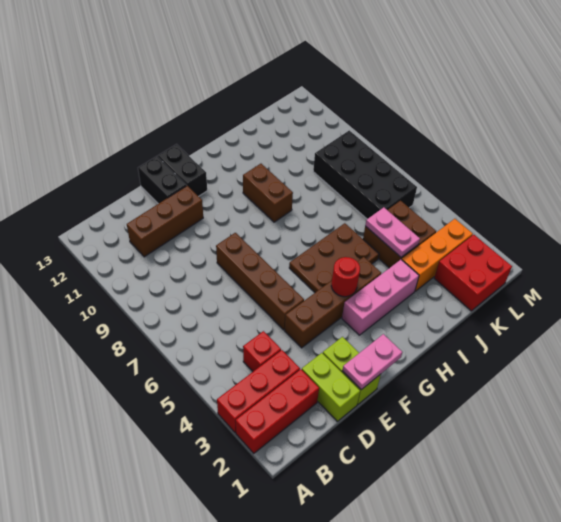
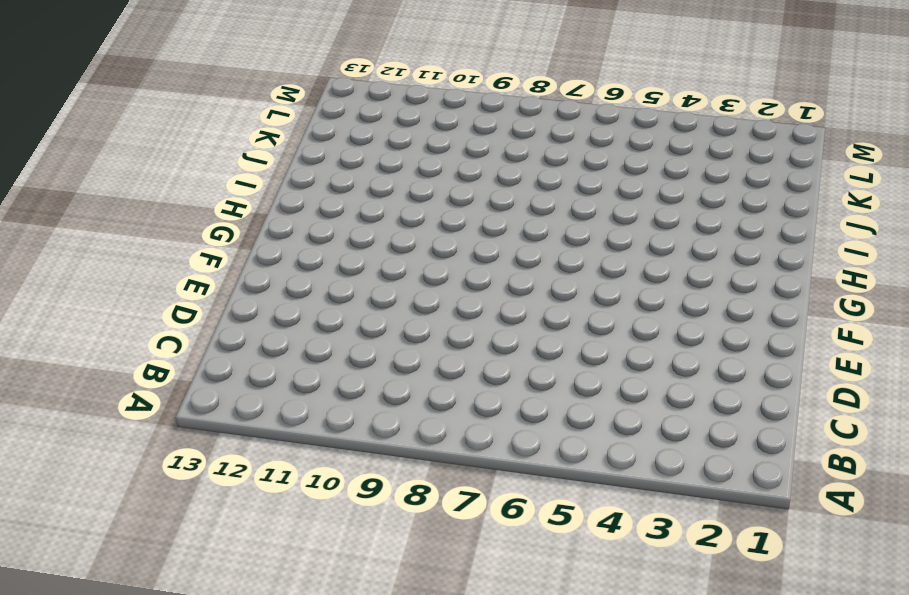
none -> red 1x3 brick [236,369,319,453]
none -> red 1x3 brick [217,350,300,433]
none -> red 1x1 brick [243,331,281,372]

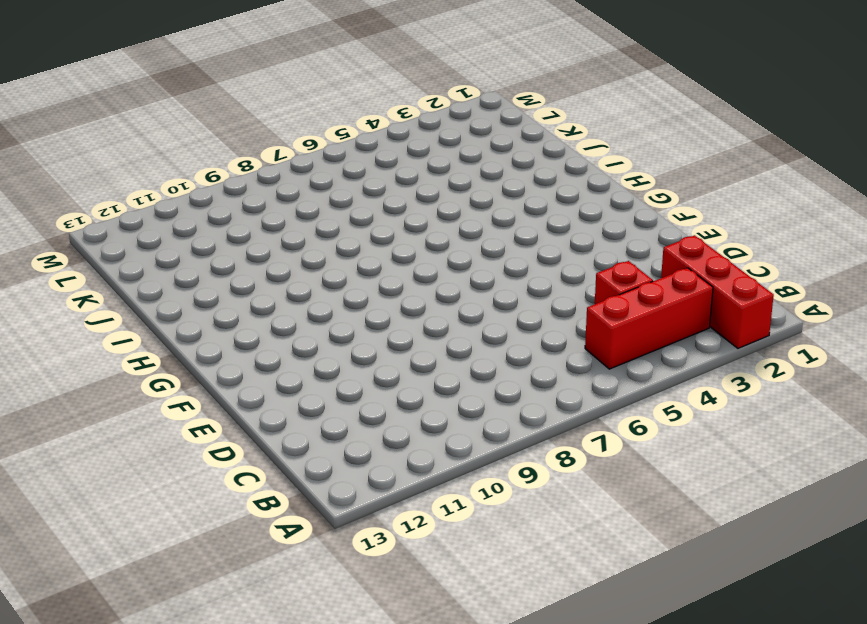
red 1x3 brick [585,268,713,369] -> red 1x3 brick turned to [217,350,300,433]
none -> brown 1x3 brick [127,186,203,257]
none -> lime 1x2 brick [302,353,360,421]
none -> lime 1x2 brick [323,337,381,404]

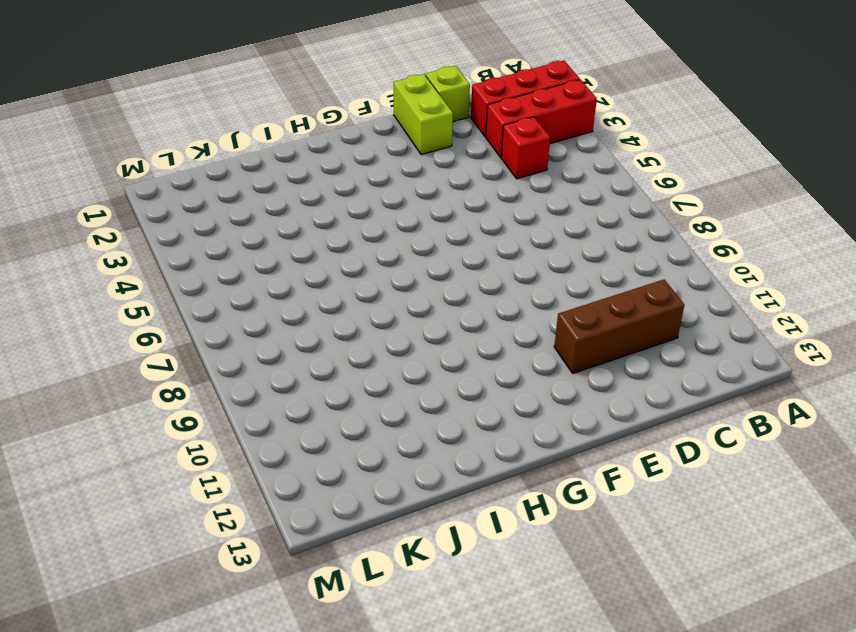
lime 1x1 brick [426,66,470,121] -> lime 1x2 brick [302,353,360,421]
none -> brown 1x4 brick [285,257,381,348]
none -> brown 1x4 brick [216,233,304,330]
none -> black 1x2 brick [138,156,187,204]

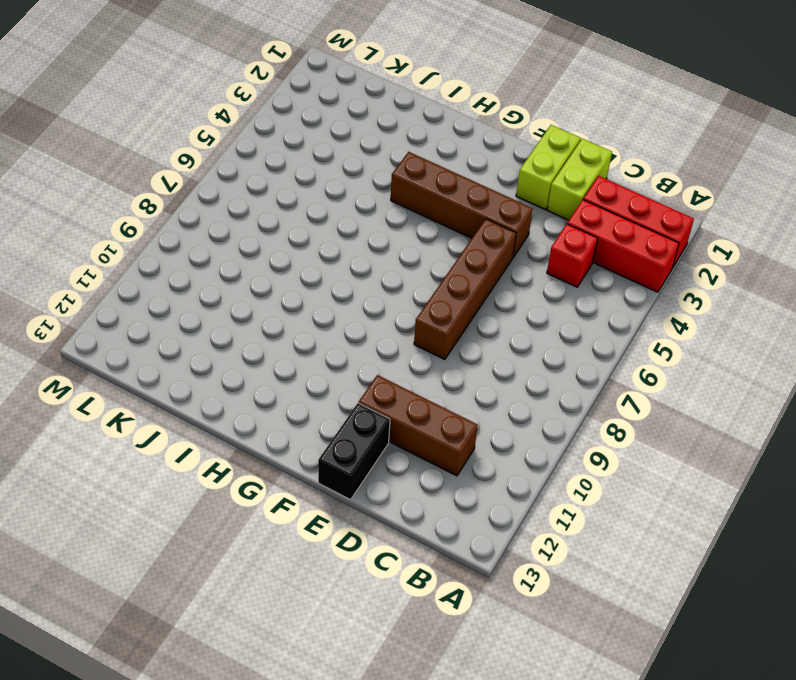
none -> black 1x2 brick [158,144,207,197]
none -> pink 1x3 brick [342,260,419,335]
none -> brown 2x3 plate [289,223,379,292]

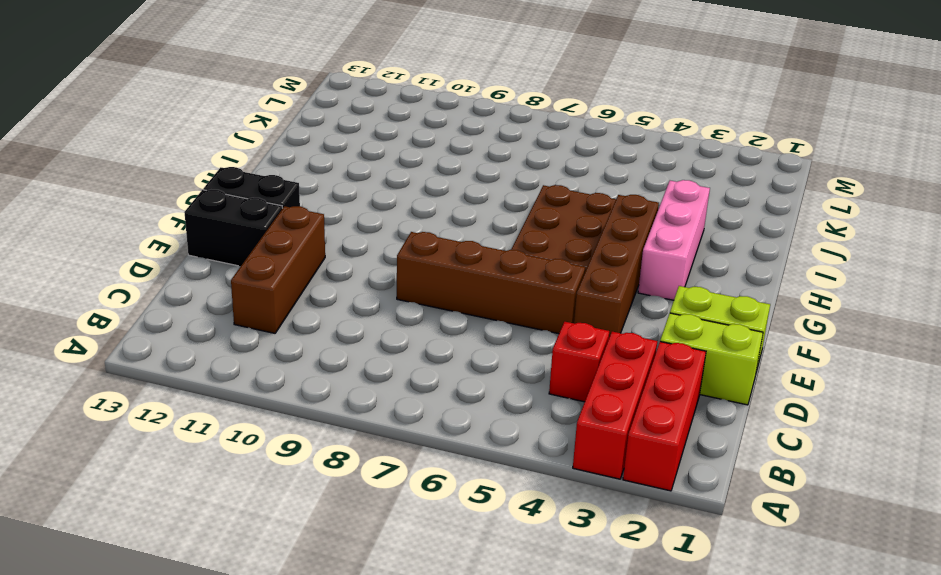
none -> brown 1x2 brick [243,164,293,222]
none -> orange 1x3 brick [402,219,473,291]
none -> brown 2x2 brick [363,201,436,268]

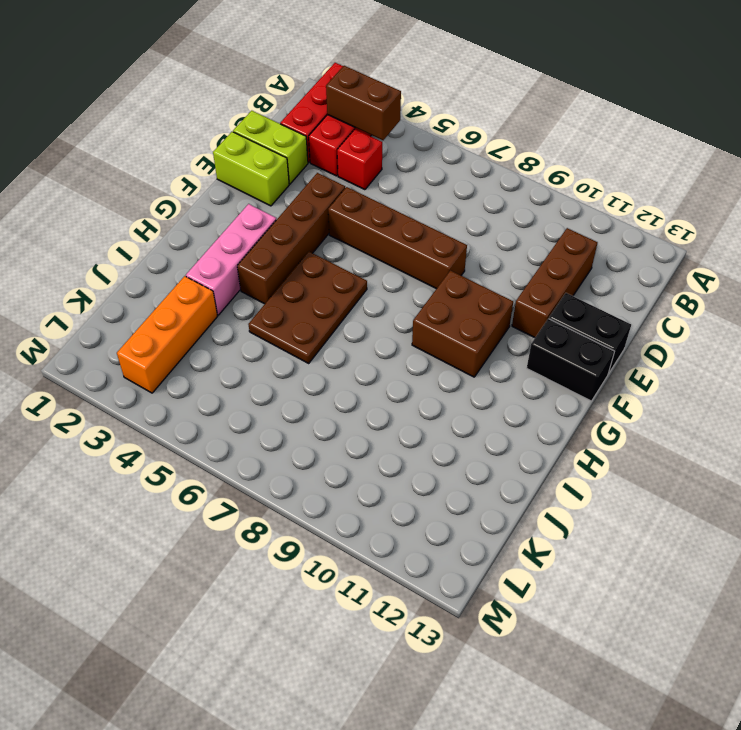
brown 1x2 brick [326,66,401,140] -> brown 1x2 brick moved to [243,164,293,222]
brown 2x2 brick [412,271,513,377] -> brown 2x2 brick moved to [363,201,436,268]
none -> red 2x2 brick [434,235,512,311]
none -> black 2x4 brick [313,130,417,219]
none -> pink 1x2 plate [342,334,402,390]

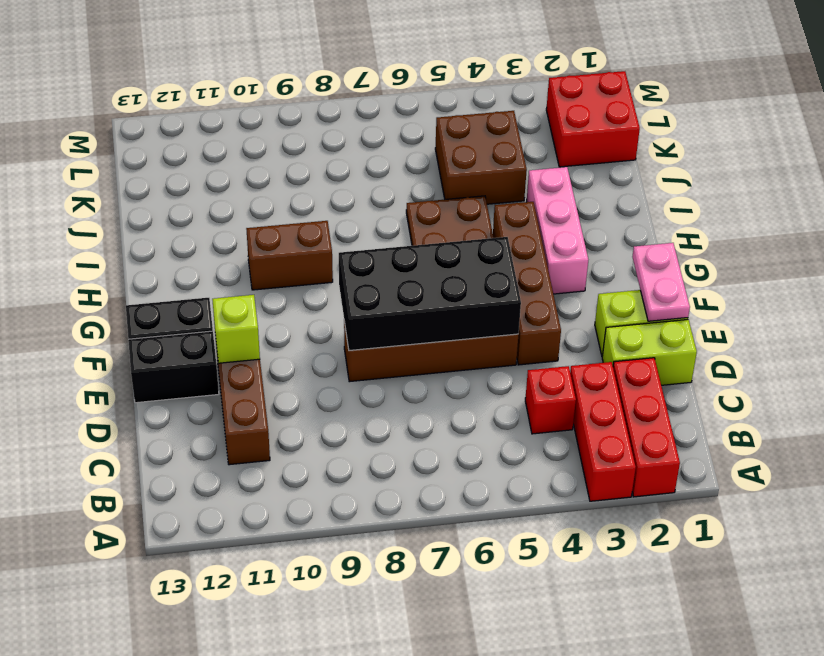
black 2x4 brick [339,237,521,351] -> black 2x4 brick moved to [313,130,417,219]
lime 1x1 brick [212,295,260,363] -> none
none -> orange 1x3 brick [402,219,473,291]
none -> red 1x1 round brick [331,257,360,297]
none -> pink 1x2 plate [365,207,420,257]

